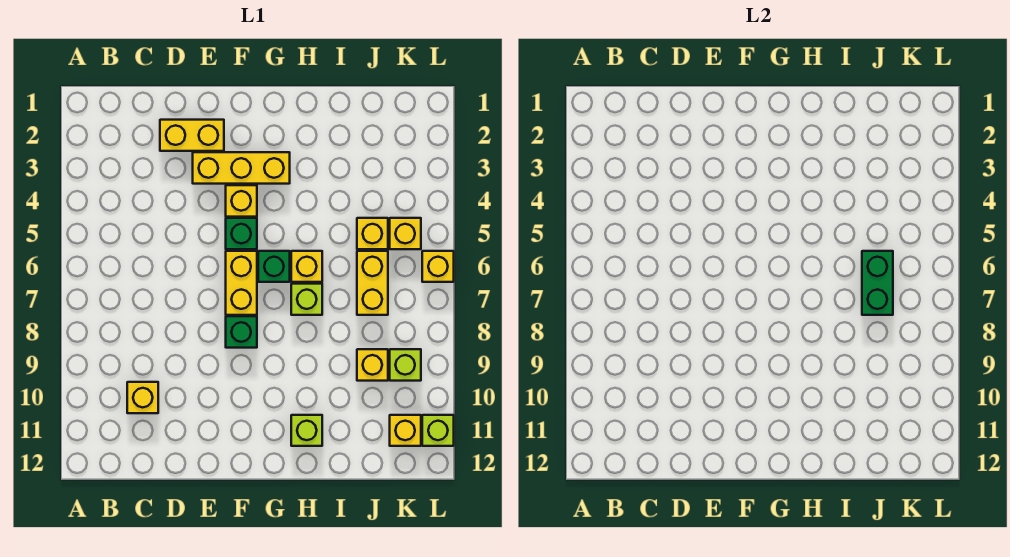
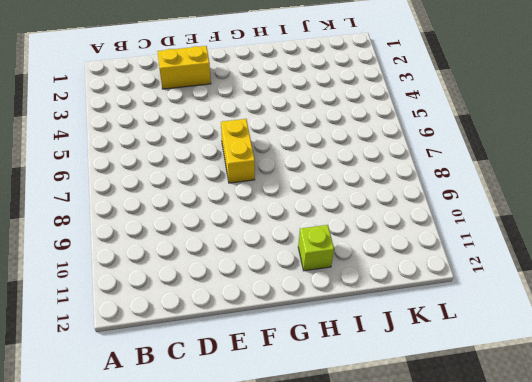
none -> yellow 1x1 brick [127,382,158,413]
none -> yellow 1x3 brick [193,152,290,184]
none -> yellow 1x1 brick [226,185,257,217]

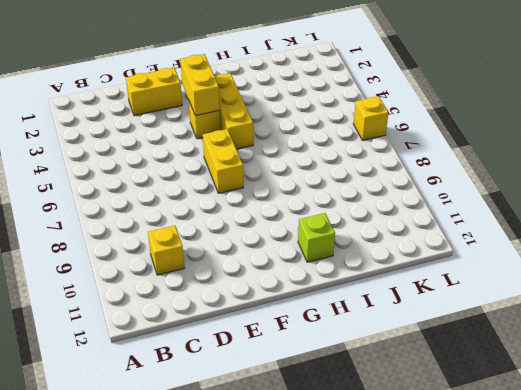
yellow 1x2 brick [180,54,220,116] -> yellow 1x2 brick moved to [357,251,388,315]
yellow 1x3 brick [215,73,253,149] -> yellow 1x3 brick turned to [193,152,290,184]
none -> green 1x1 brick [226,218,257,249]
none -> green 1x1 brick [226,316,257,348]
none -> green 1x1 brick [258,251,290,282]

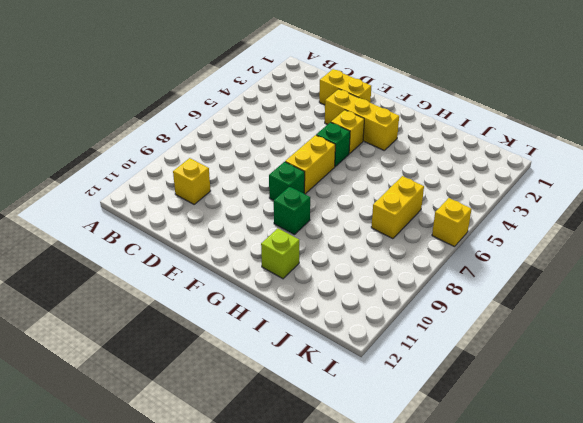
green 1x1 brick [274,186,310,235] -> green 1x1 brick moved to [258,251,290,282]
none -> yellow 1x1 brick [291,251,322,282]
none -> lime 1x1 brick [291,284,322,315]
none -> yellow 1x1 brick [357,218,388,249]

